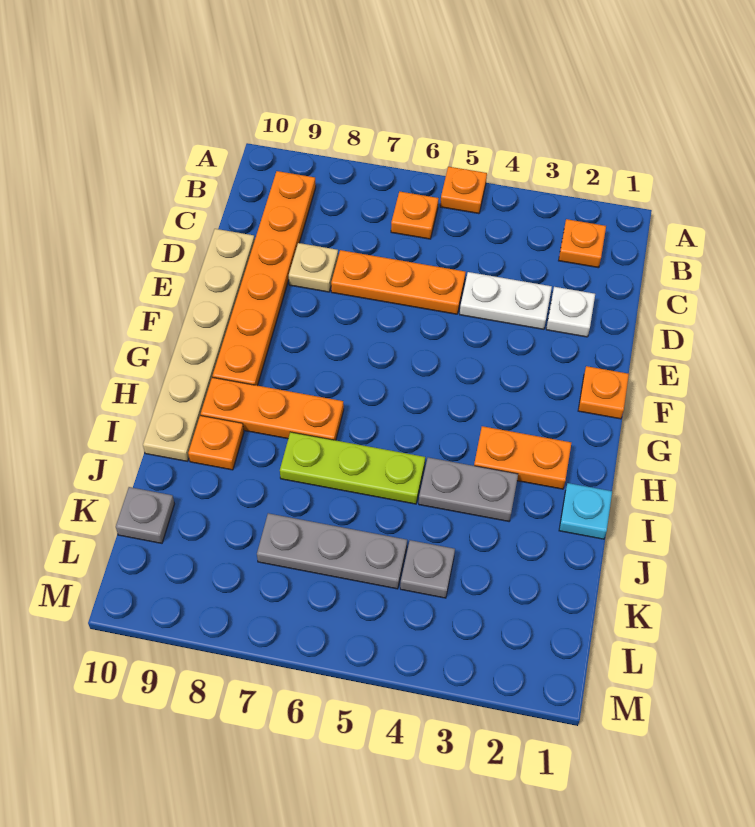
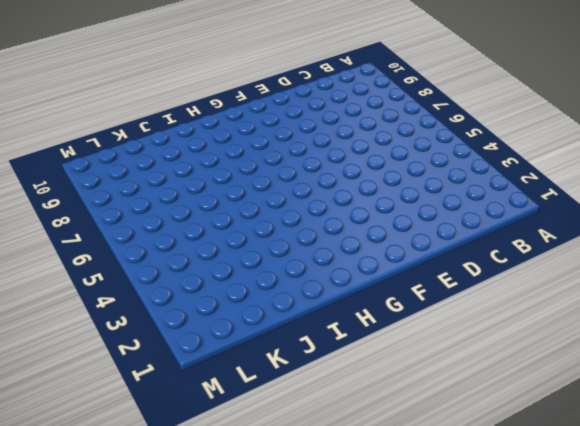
none -> orange 1x1 plate [440,167,487,214]
none -> orange 1x1 plate [559,219,606,268]
none -> orange 1x1 plate [391,191,439,239]

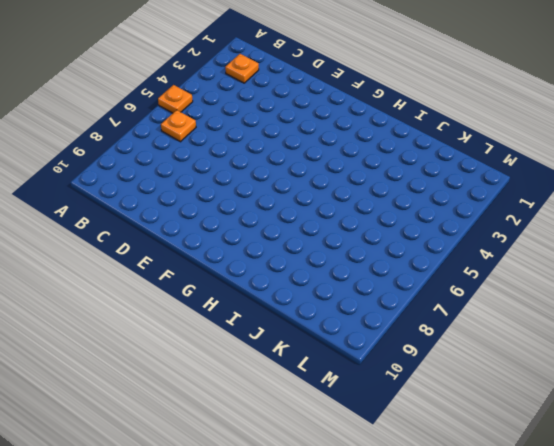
none -> orange 1x6 plate [213,171,316,386]
none -> white 1x1 plate [546,287,595,337]
none -> white 1x2 plate [460,272,552,329]

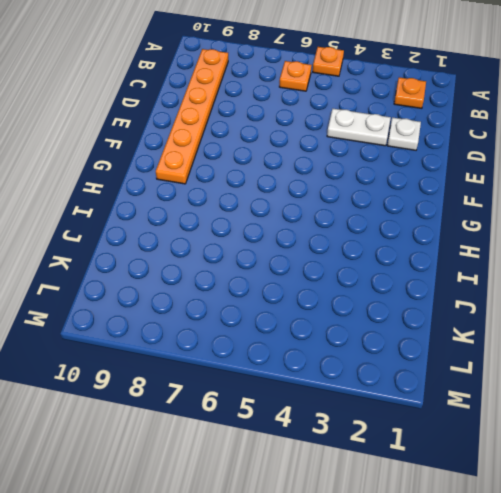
none -> orange 1x3 plate [331,250,466,314]
none -> tan 1x1 plate [289,243,338,292]
none -> tan 1x6 plate [143,229,255,461]

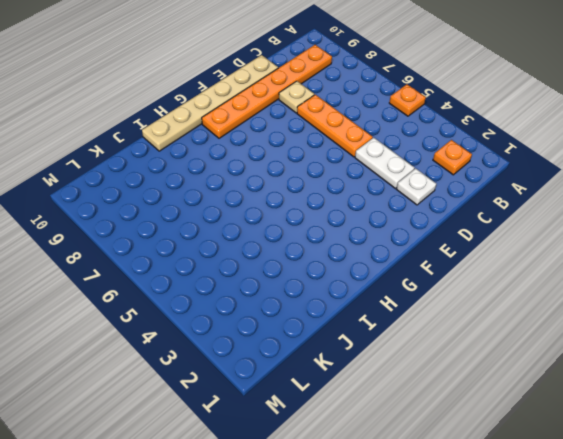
none -> orange 1x1 plate [391,191,439,239]
none -> orange 1x1 plate [578,366,629,419]
none -> orange 1x2 plate [474,426,571,489]

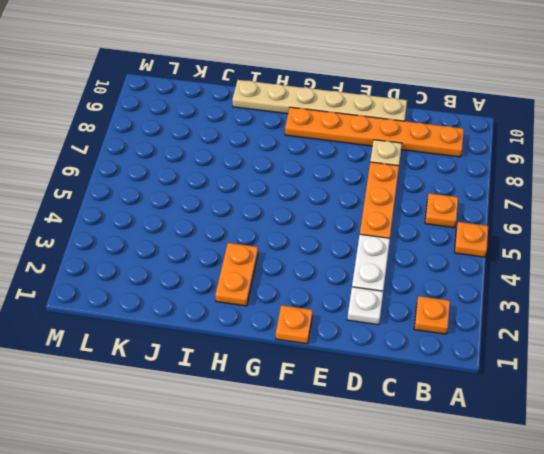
none -> orange 1x3 plate [201,377,344,440]
none -> cyan 1x1 plate [559,483,612,539]
none -> grey 1x2 plate [419,457,518,521]

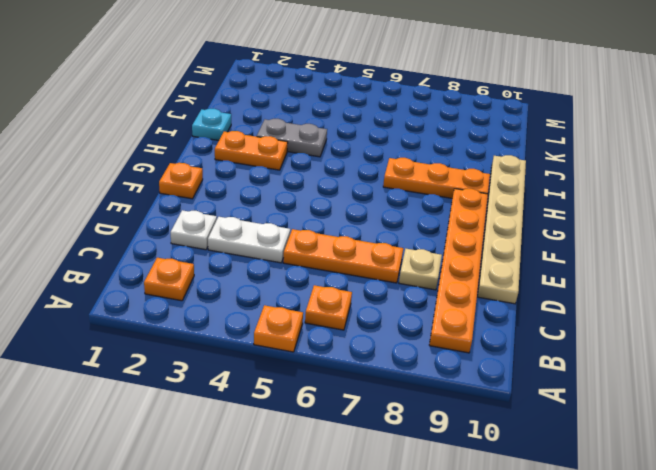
none -> lime 1x3 plate [280,432,425,504]
none -> orange 1x1 plate [188,416,244,470]
none -> grey 1x1 plate [400,540,455,598]

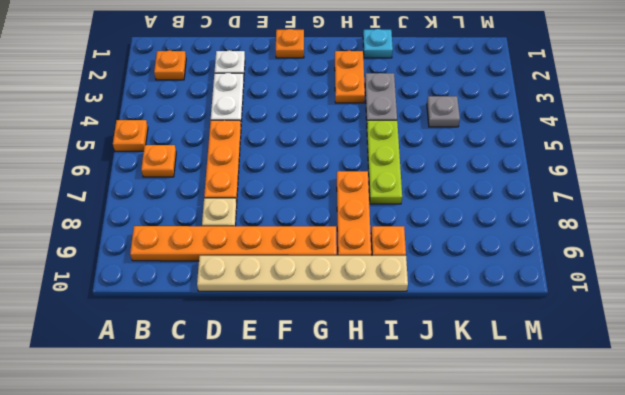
none -> grey 1x3 plate [257,513,407,589]
none -> grey 1x1 plate [116,487,174,543]

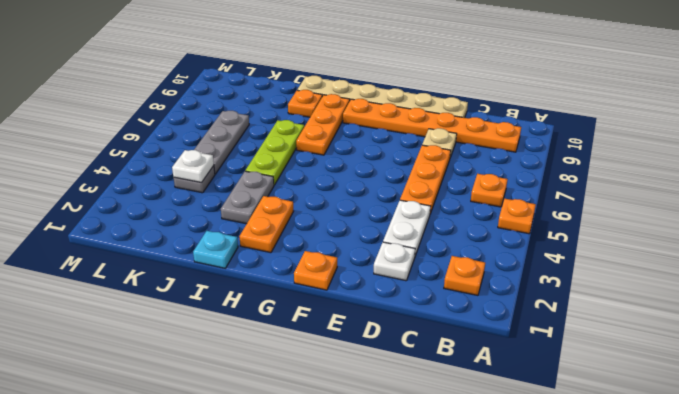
white 1x1 plate [172,150,214,183] -> none
none -> grey 1x1 plate [116,487,174,543]

